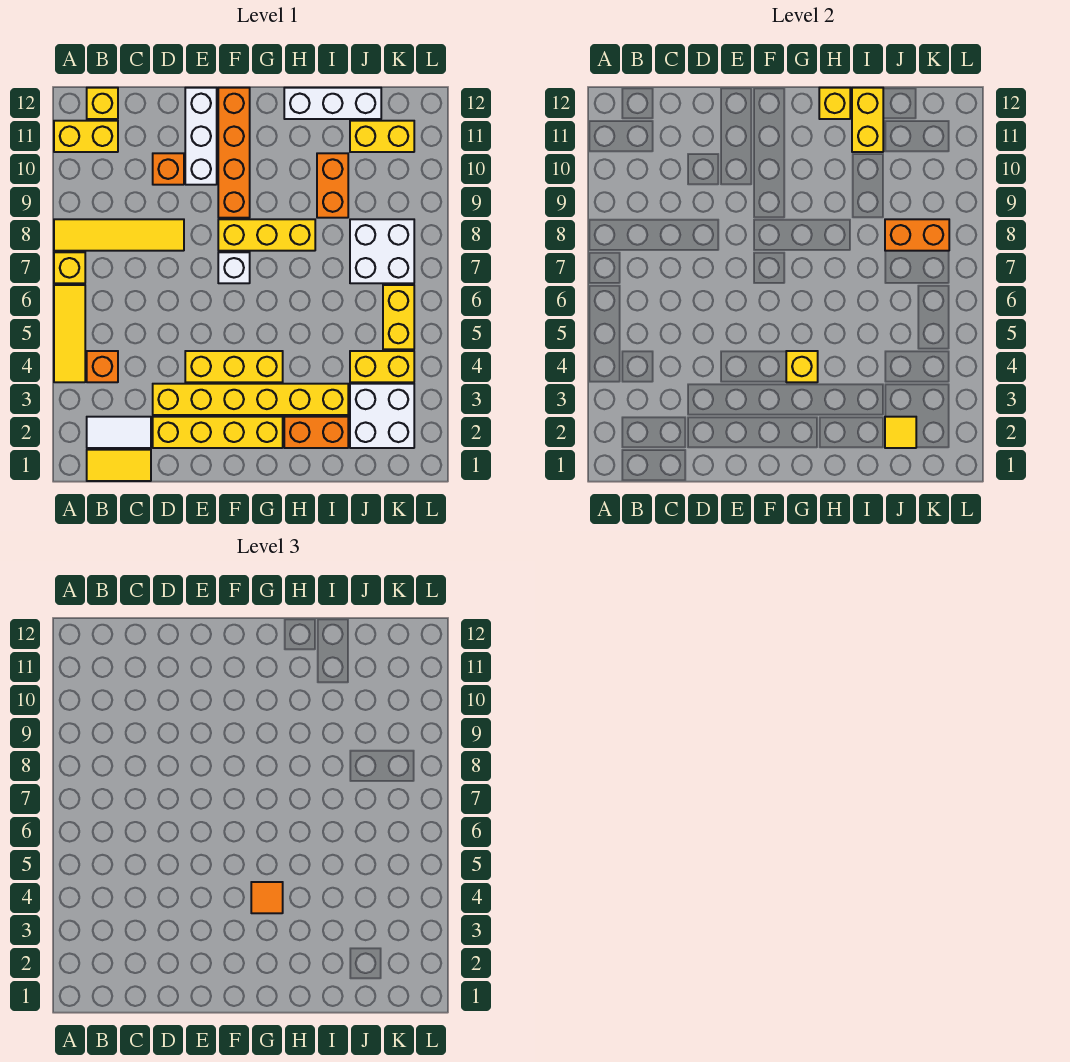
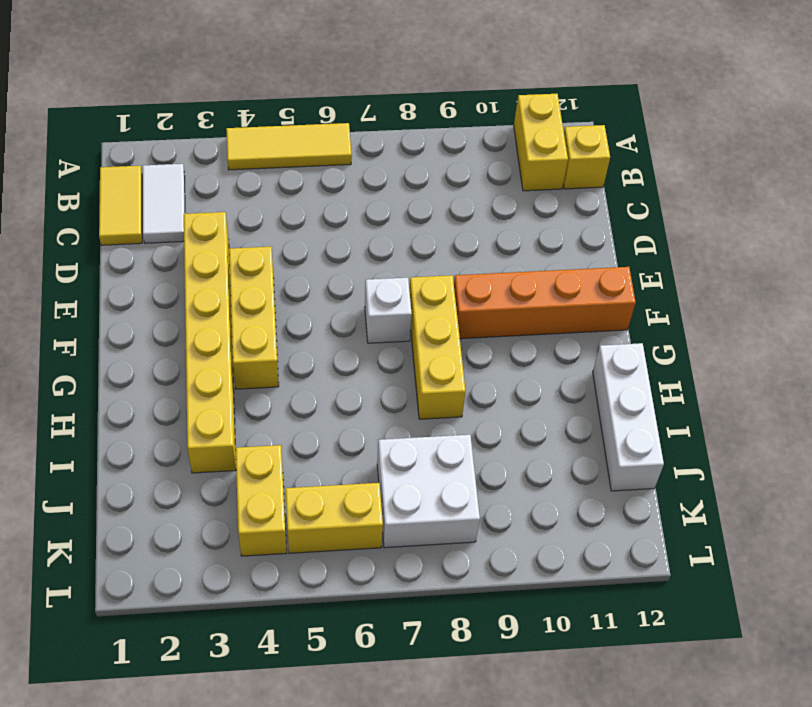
none -> yellow 1x1 brick [54,252,85,283]
none -> yellow 1x4 tile [54,219,184,251]
none -> orange 1x1 brick [87,351,118,382]
none -> yellow 1x4 brick [153,417,283,448]

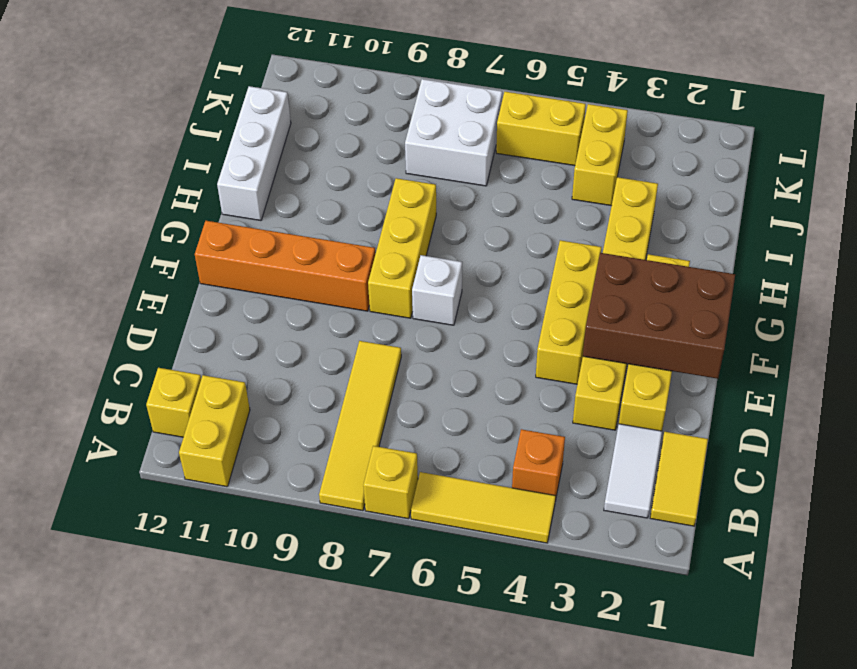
brown 2x3 brick [583,253,735,379] -> none
none -> orange 1x1 brick [153,153,184,185]
none -> white 1x3 brick [185,88,217,185]
none -> orange 1x2 brick [284,417,348,448]
none -> orange 1x2 brick [317,153,348,218]

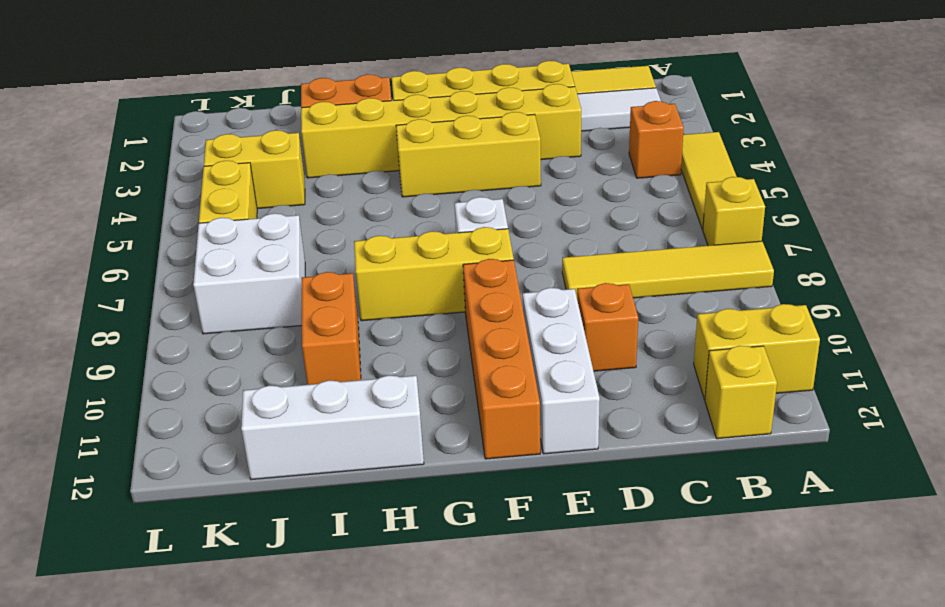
none -> white 2x2 brick [350,384,414,448]
none -> yellow 1x2 brick [350,121,414,152]
none -> yellow 1x1 brick [786,351,818,382]
none -> yellow 1x1 brick [819,88,850,119]

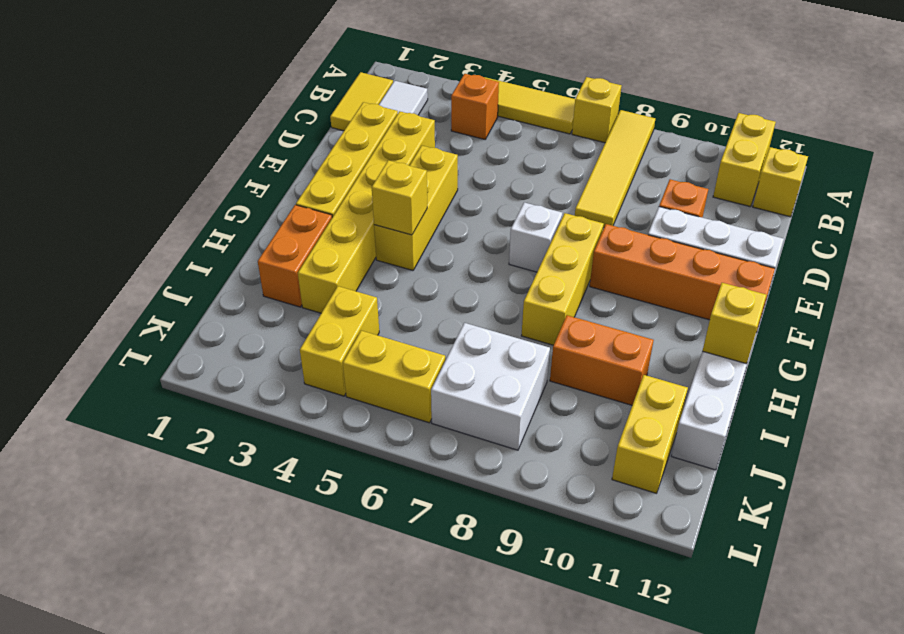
none -> white 2x2 brick [350,384,414,448]
none -> yellow 1x2 brick [852,88,883,152]
none -> yellow 1x1 tile [885,417,916,448]
none -> orange 1x2 brick [885,219,949,251]

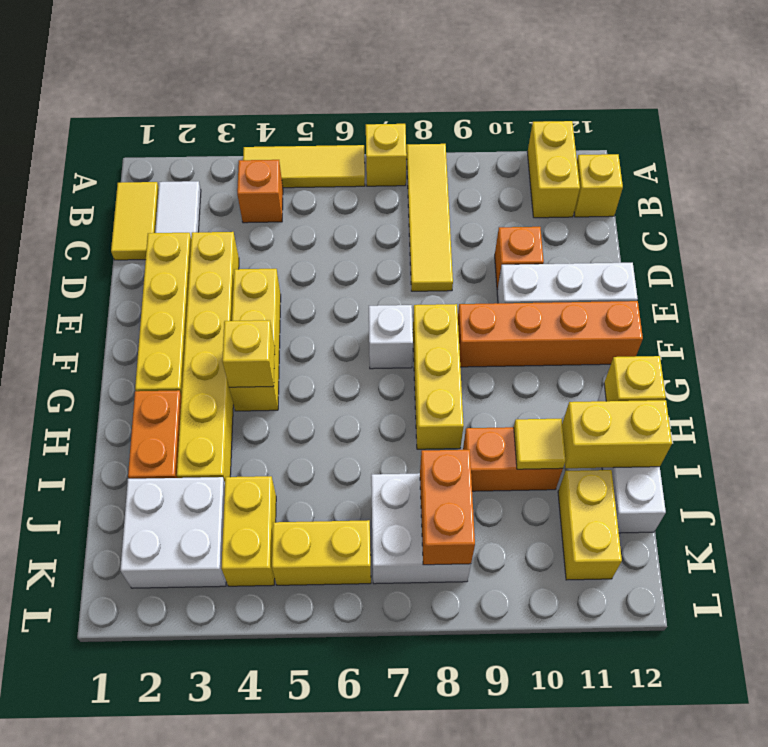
yellow 1x1 tile [514,419,565,469] -> yellow 1x1 tile moved to [885,417,916,448]
none -> orange 1x1 tile [251,882,283,913]

